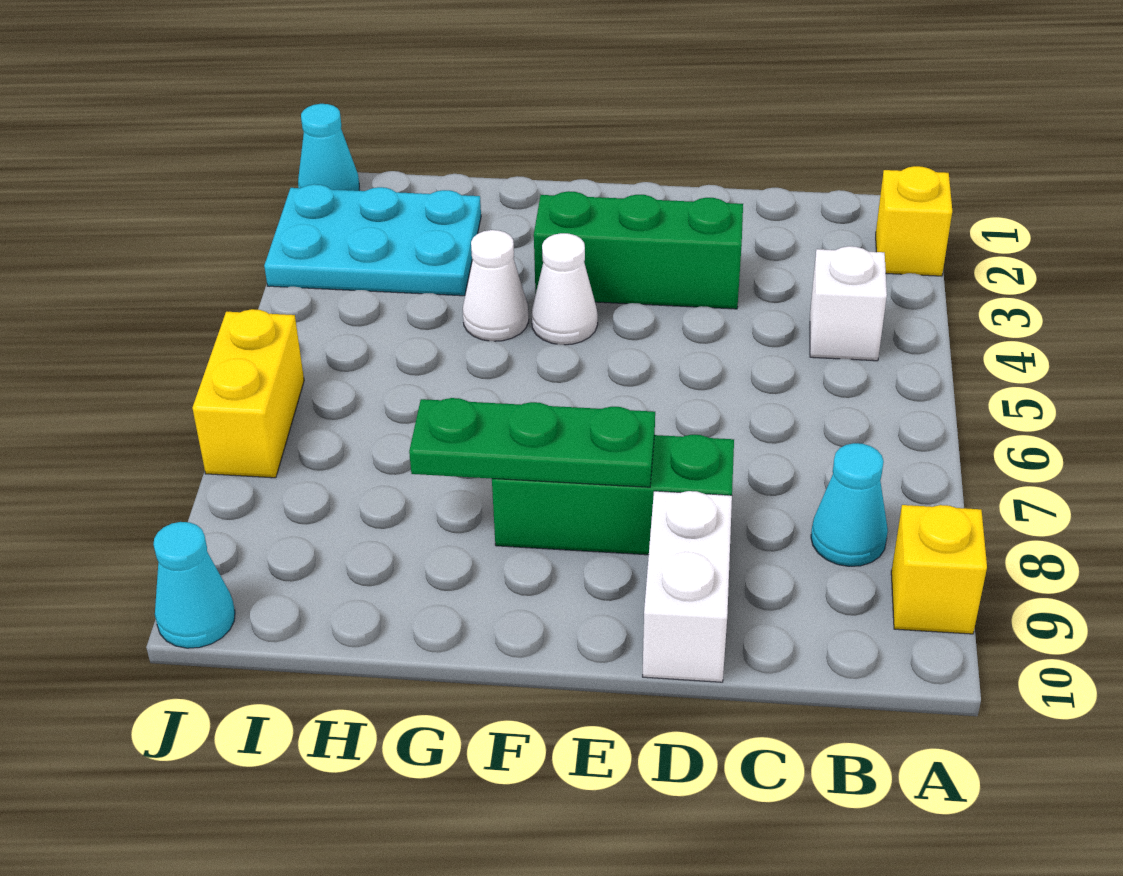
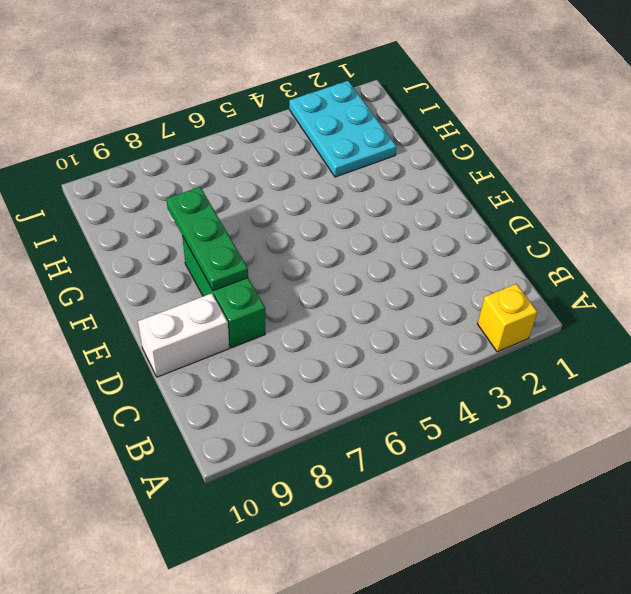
none -> yellow 1x1 brick [891,505,987,634]
none -> white 1x1 brick [810,246,887,361]
none -> cyan 1x1 cone [811,443,888,566]

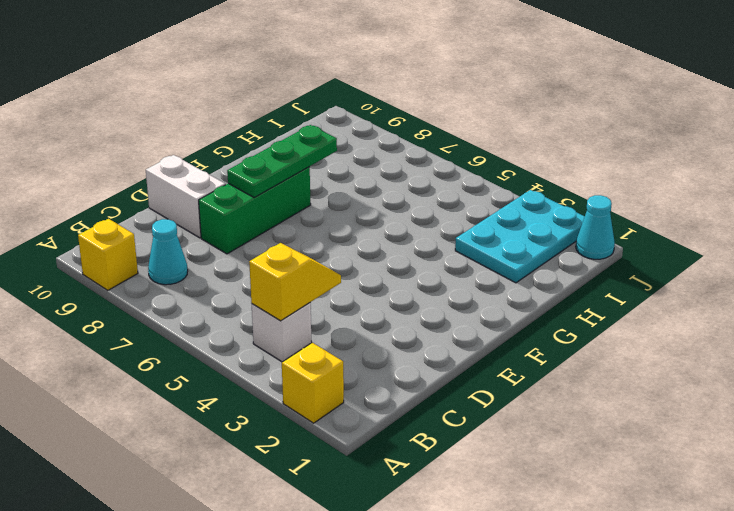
yellow 1x2 slope [249,243,341,321] -> none
none -> green 1x3 brick [534,191,743,309]
none -> white 1x1 cone [532,233,598,345]
none -> white 1x1 cone [463,230,529,341]

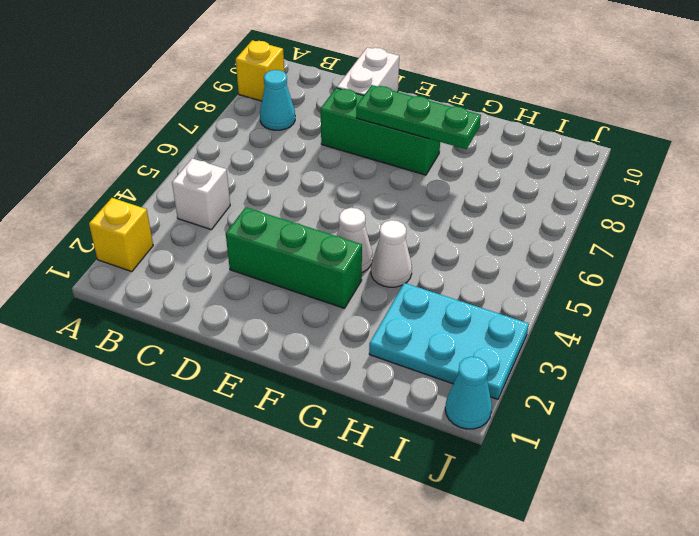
none -> yellow 1x2 brick [193,309,304,478]
none -> cyan 1x1 cone [153,522,235,648]

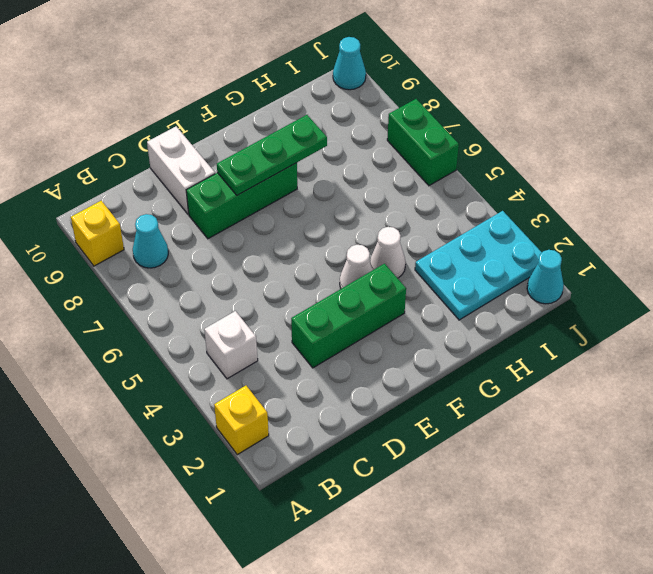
green 1x2 brick [387,99,459,186] -> yellow 1x2 brick [193,309,304,478]

